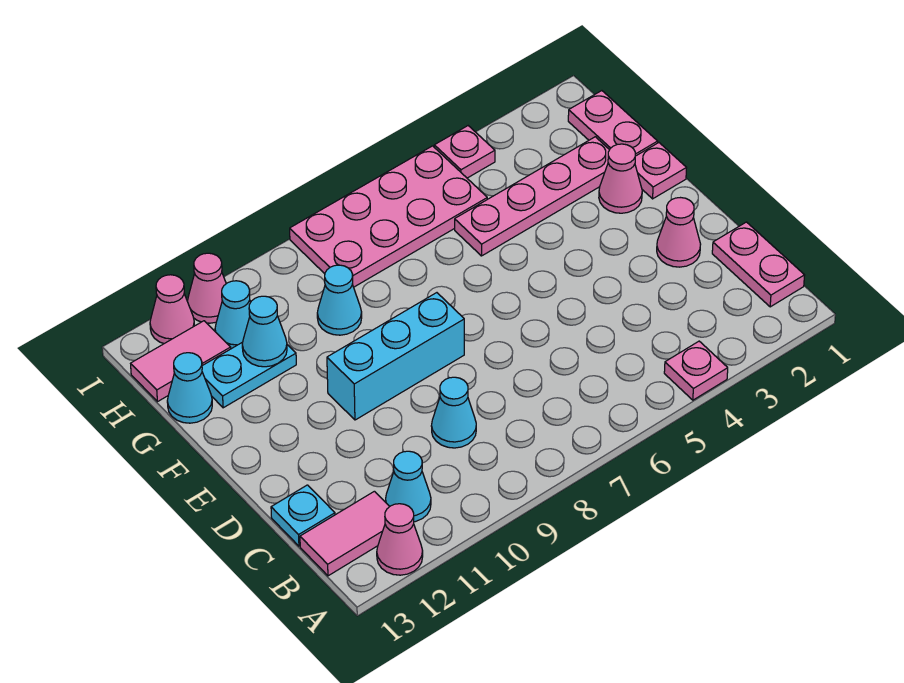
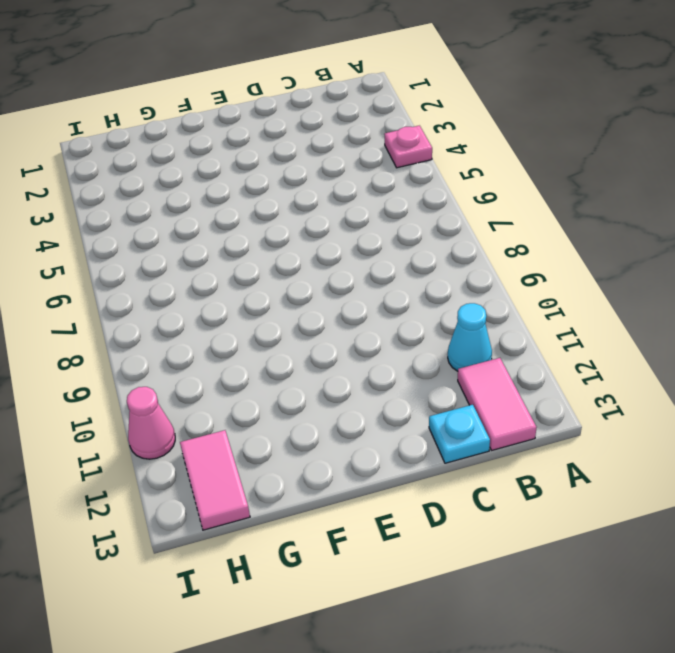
none -> pink 1x1 cone [377,504,423,575]
none -> pink 1x2 plate [712,222,805,307]
none -> cyan 1x1 cone [432,377,476,448]

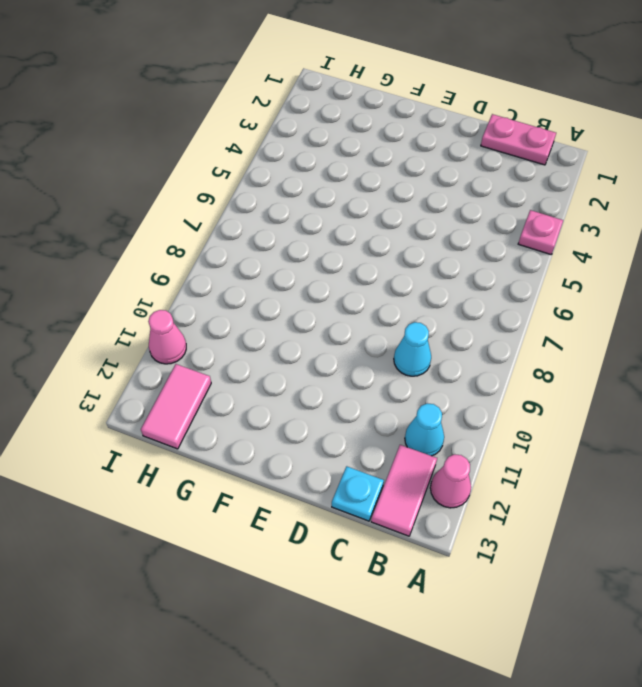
none -> pink 1x1 cone [657,198,701,267]
none -> cyan 1x3 brick [327,293,464,420]
none -> pink 1x1 plate [635,143,686,199]

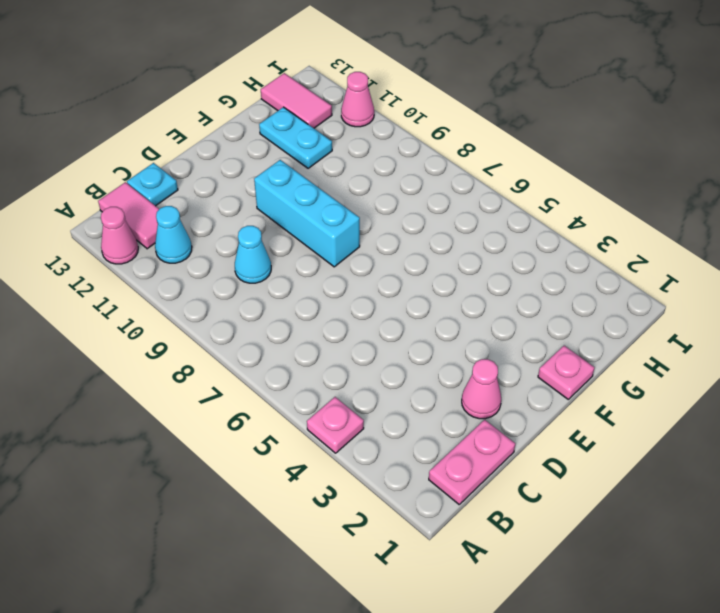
none -> pink 1x1 cone [599,144,642,213]
none -> pink 1x2 plate [568,91,658,156]
none -> pink 1x4 plate [455,137,609,256]

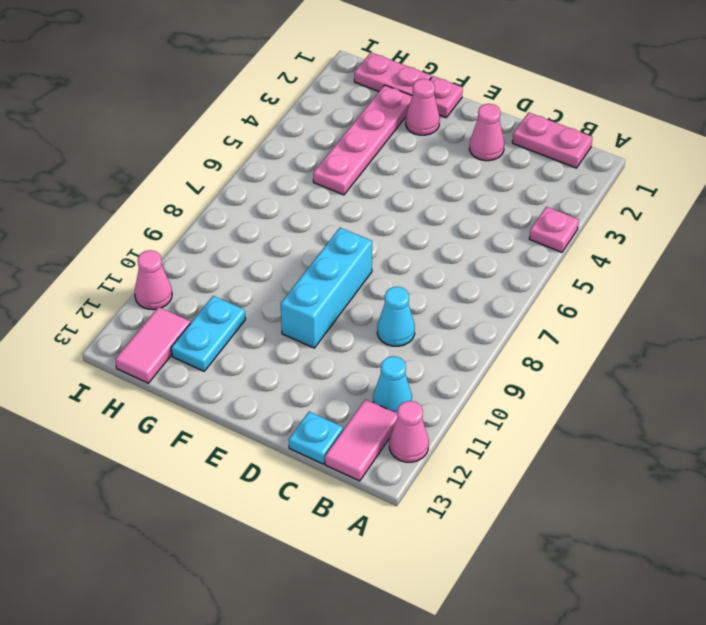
none -> cyan 1x1 cone [317,265,362,335]
none -> cyan 1x1 cone [167,353,212,423]
none -> pink 2x4 plate [290,146,487,287]

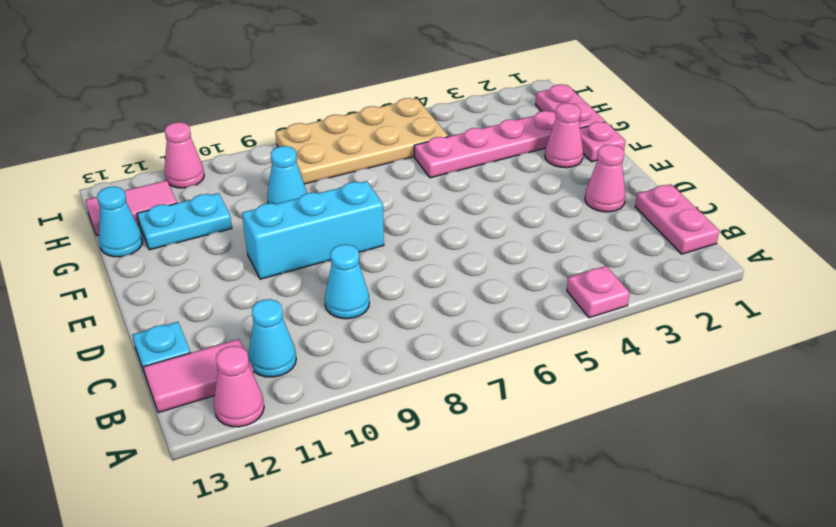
tan 2x4 plate [275,98,448,184] -> pink 2x4 plate [290,146,487,287]
none -> cyan 1x1 cone [215,281,251,349]
none -> pink 1x1 plate [434,126,495,178]
none -> pink 1x1 cone [150,275,195,344]

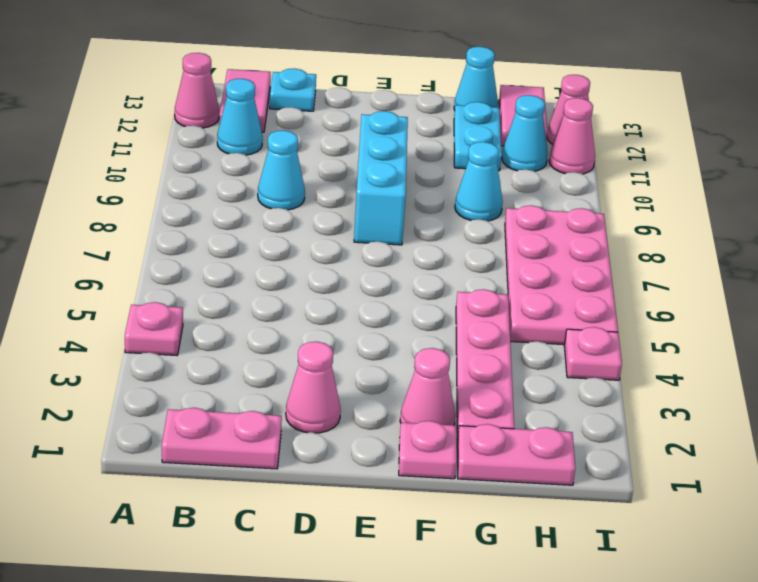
none -> cyan 1x1 cone [242,296,287,367]

